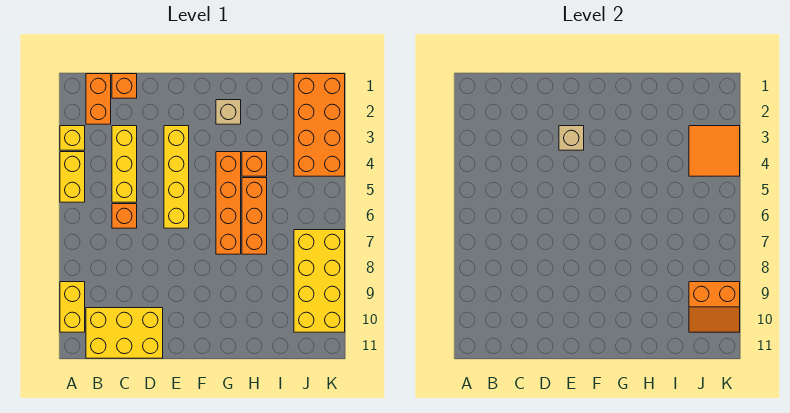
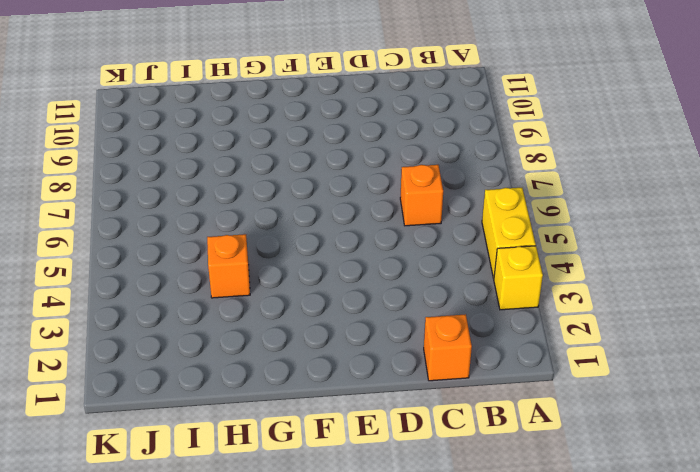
none -> yellow 1x2 brick [60,282,85,332]
none -> orange 1x2 brick [86,74,111,124]
none -> yellow 2x3 brick [86,308,163,358]

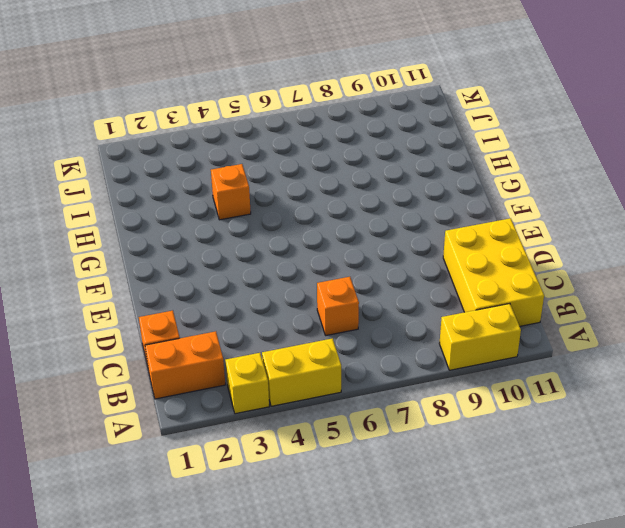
none -> yellow 1x3 brick [112,126,137,202]
none -> yellow 1x4 brick [164,126,189,228]
none -> tan 1x1 brick [216,100,241,124]

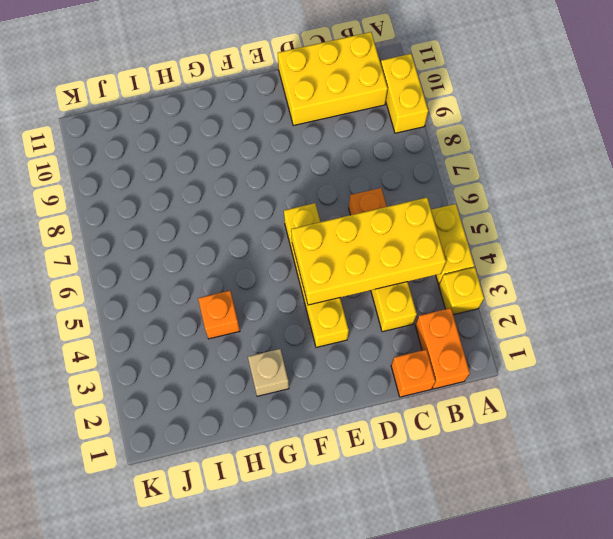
yellow 2x4 brick [291,198,446,305] -> yellow 2x4 brick turned to [294,230,345,332]
none -> orange 1x4 brick [216,152,241,254]
none -> orange 1x3 brick [242,178,267,254]
none -> orange 2x4 brick [294,74,345,176]

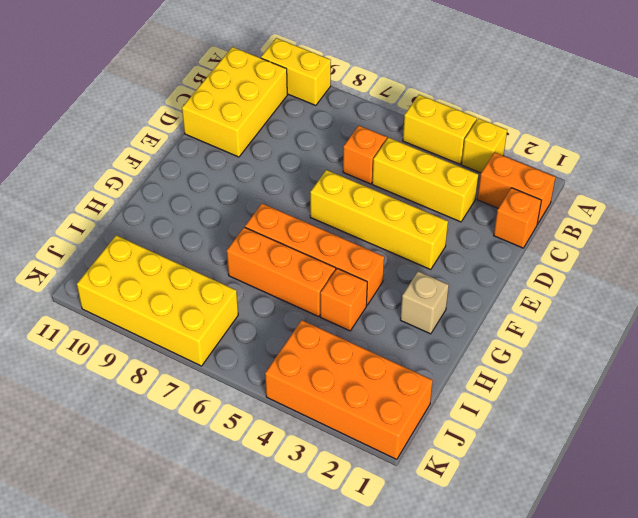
none -> tan 1x1 brick [559,126,584,150]
none -> orange 2x2 tile [689,126,740,176]
none -> orange 2x2 slope [689,282,740,332]

